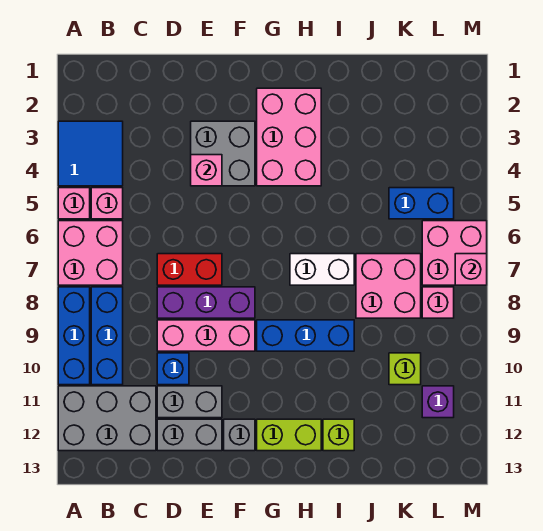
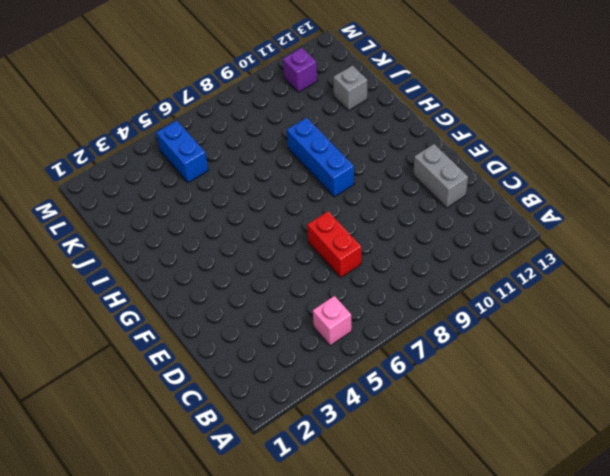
grey 1x1 brick [333,65,367,110] -> grey 1x1 brick moved to [224,419,255,451]
none -> blue 2x2 tile [58,121,123,186]
none -> pink 1x1 brick [58,188,90,219]
none -> pink 2x2 brick [58,221,123,285]

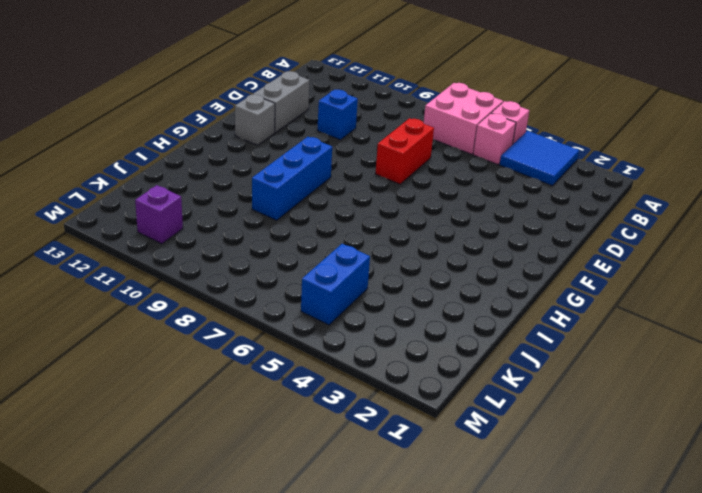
none -> blue 1x3 brick [58,287,90,385]
none -> grey 2x3 brick [58,386,156,451]
none -> blue 1x3 brick [91,287,123,385]

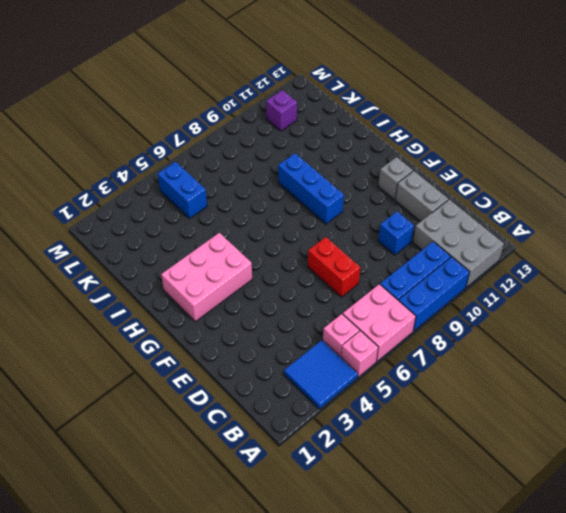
none -> purple 1x3 brick [157,287,255,318]
none -> pink 1x3 brick [157,320,255,351]
none -> grey 1x2 brick [157,386,222,418]

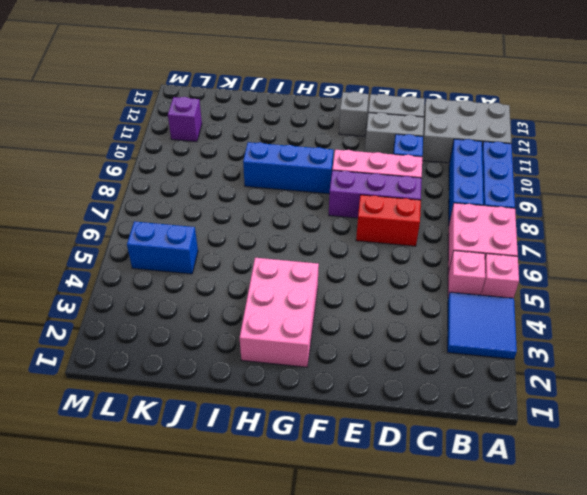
none -> grey 2x2 brick [191,121,255,186]
none -> lime 1x2 brick [257,419,321,451]
none -> white 1x2 brick [290,254,354,285]

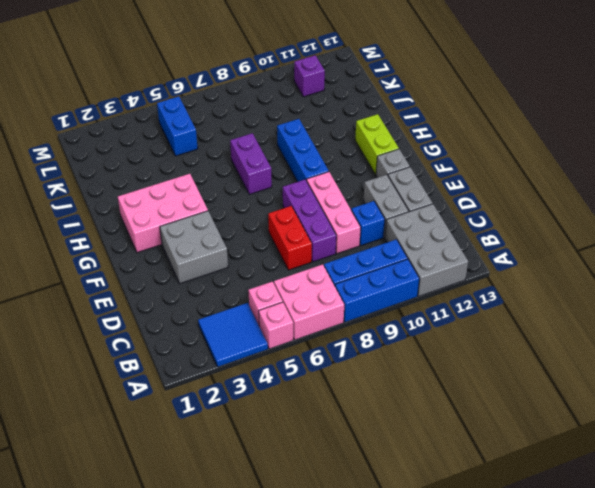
purple 1x2 brick [230,133,272,194] -> white 1x2 brick [290,254,354,285]
none -> lime 1x1 brick [323,419,354,451]
none -> pink 2x2 brick [356,254,421,318]
none -> lime 1x1 brick [389,353,421,385]

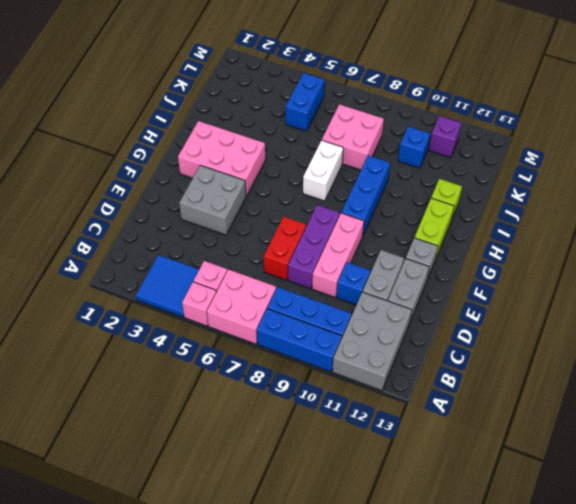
blue 1x1 brick [398,126,430,168] -> lime 1x1 brick [389,353,421,385]
none -> pink 2x2 brick [422,221,487,285]
none -> pink 1x1 brick [422,287,454,318]
none -> pink 1x1 brick [191,155,222,186]

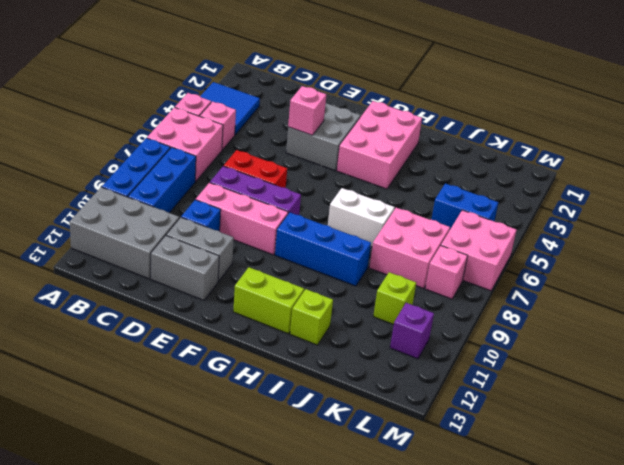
none -> grey 1x1 brick [224,419,255,451]
none -> pink 1x1 brick [455,254,487,285]

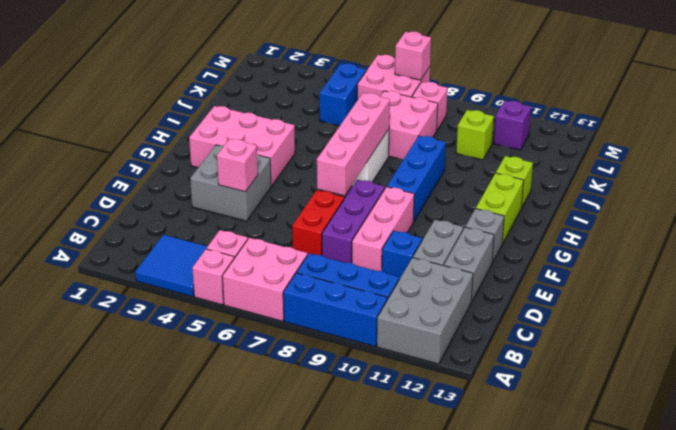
pink 1x4 brick [317,93,390,196] -> none

